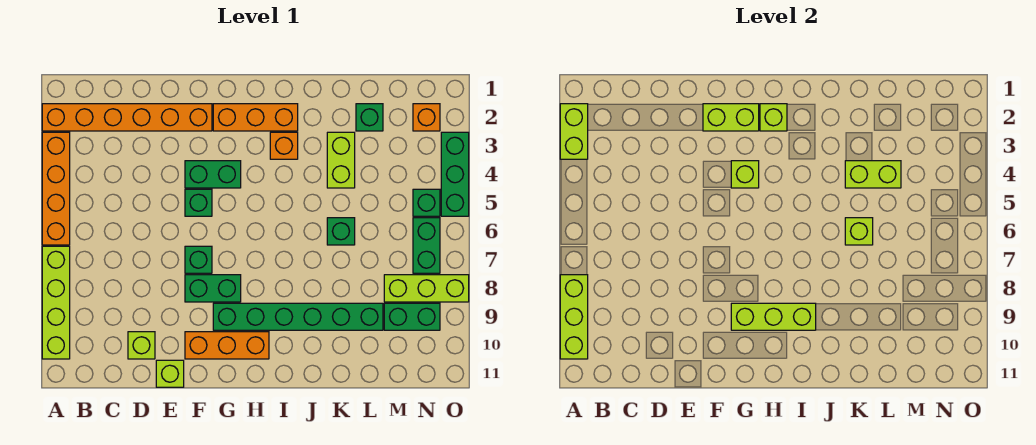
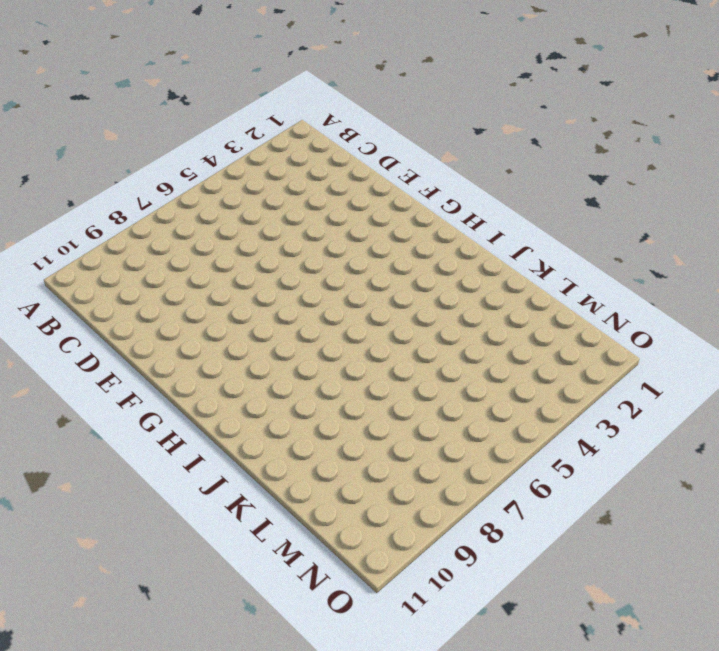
none -> orange 1x6 brick [42,104,212,131]
none -> orange 1x4 brick [42,132,70,245]
none -> lime 1x4 brick [42,246,70,359]
none -> lime 1x1 brick [128,332,155,359]

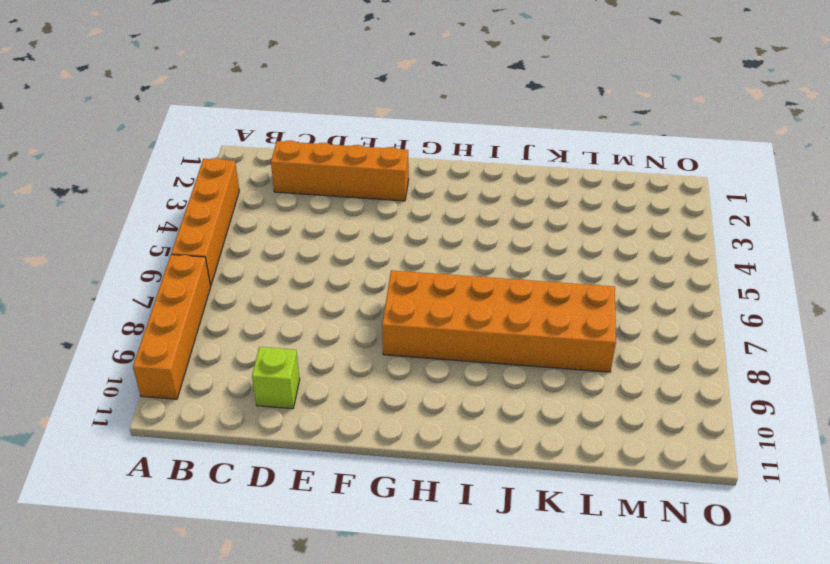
orange 1x4 brick [133,255,211,399] -> lime 1x4 brick [42,246,70,359]
orange 1x4 brick [271,140,409,201] -> orange 1x6 brick [42,104,212,131]
orange 2x6 brick [382,270,616,372] -> green 1x2 brick [185,275,241,302]
none -> lime 1x1 brick [156,360,184,387]
none -> green 1x2 brick [185,161,241,188]
none -> green 1x1 brick [185,189,212,216]
none -> green 1x1 brick [185,246,212,273]

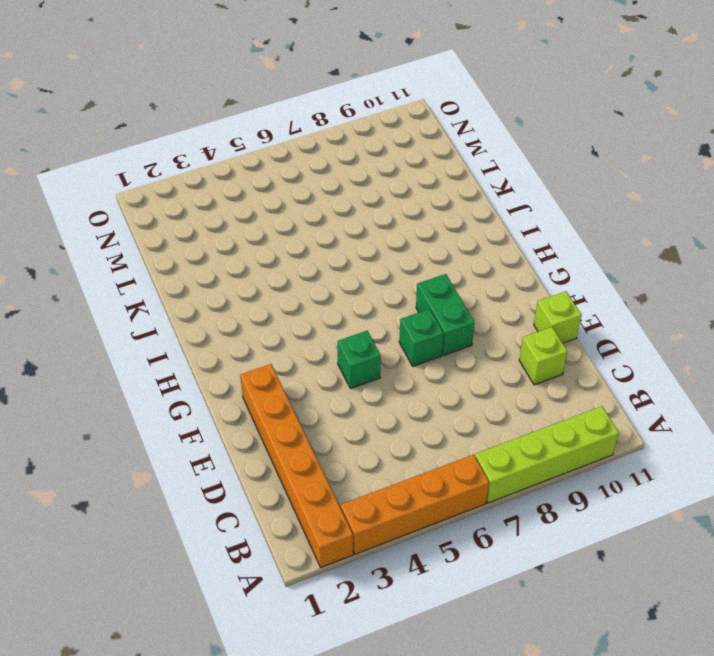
none -> green 1x2 brick [185,161,241,188]
none -> orange 1x3 brick [185,332,269,359]
none -> orange 1x3 brick [213,104,298,131]
none -> green 1x6 brick [213,303,383,330]

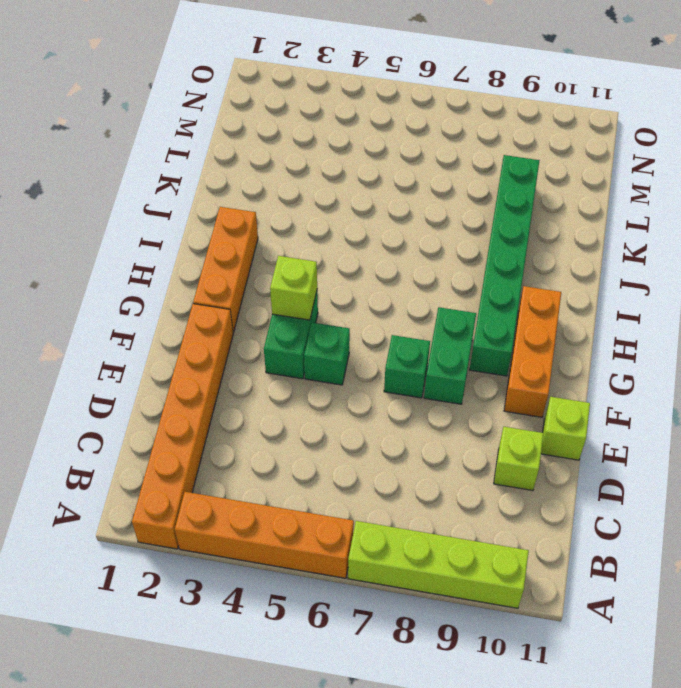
none -> orange 1x1 brick [270,132,298,159]
none -> lime 1x2 brick [327,132,355,188]
none -> green 1x1 brick [327,218,355,245]
none -> green 1x1 brick [356,104,383,131]

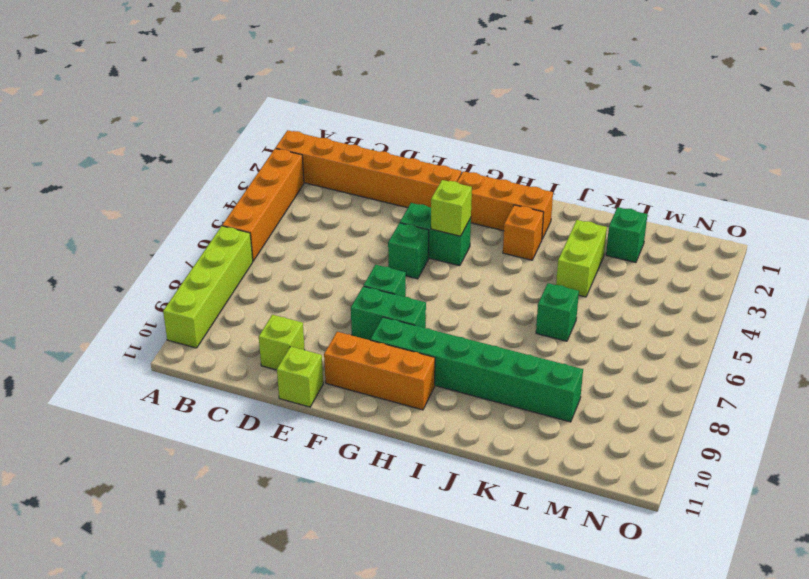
none -> lime 1x3 brick [384,275,469,302]
none -> green 1x2 brick [384,303,440,330]
none -> orange 1x1 brick [413,104,440,131]
none -> green 1x1 brick [413,189,440,216]

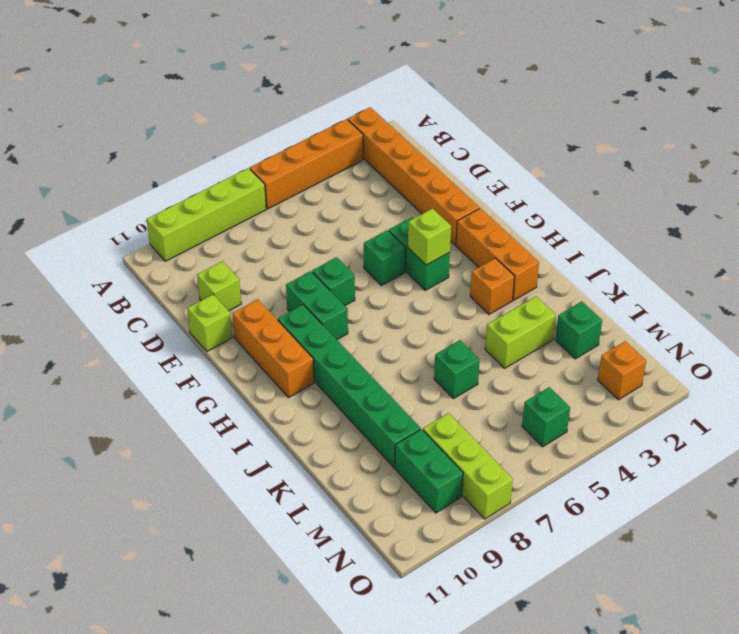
none -> green 1x2 brick [413,218,440,273]
none -> green 1x3 brick [441,132,469,216]
none -> lime 1x2 brick [560,104,588,159]
none -> lime 1x3 brick [560,275,588,359]

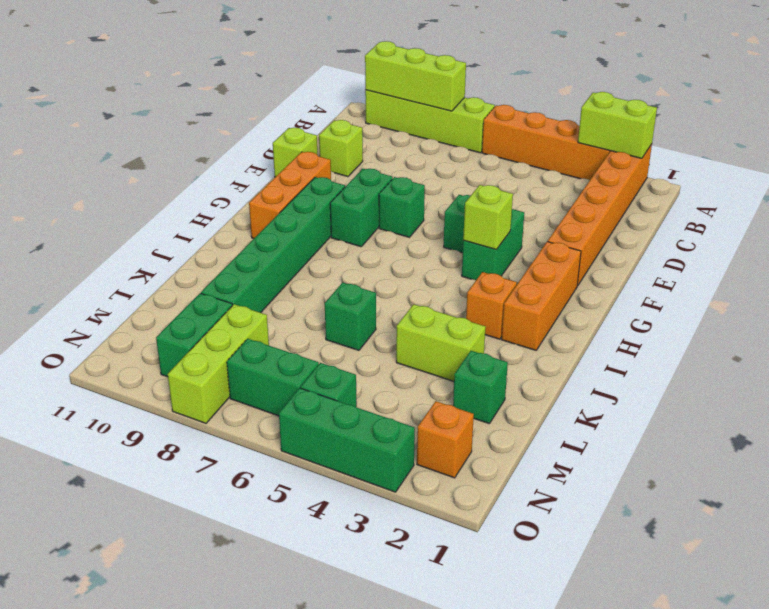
none -> lime 1x2 brick [703,104,759,131]
none -> lime 1x3 brick [731,303,816,330]
none -> lime 1x1 brick [760,104,787,131]
none -> lime 1x2 brick [845,161,901,188]

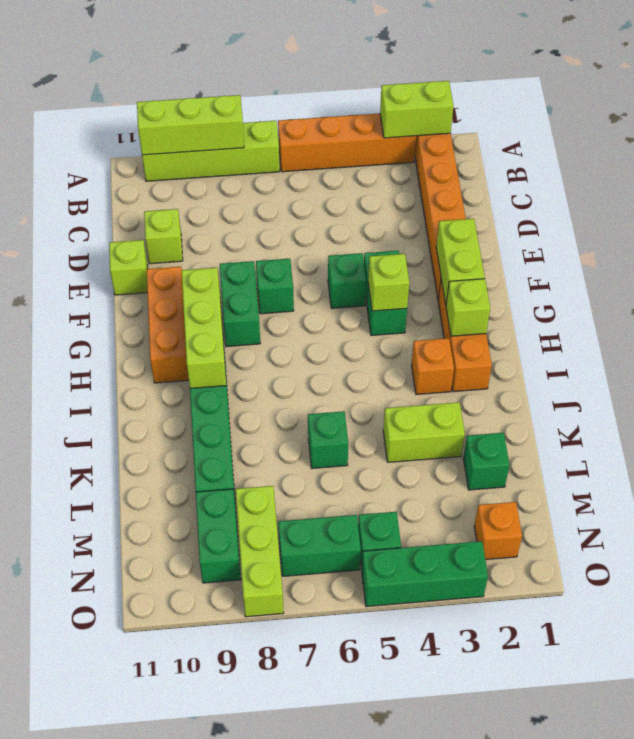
none -> lime 1x2 brick [845,161,901,188]
none -> lime 1x1 brick [845,218,873,245]

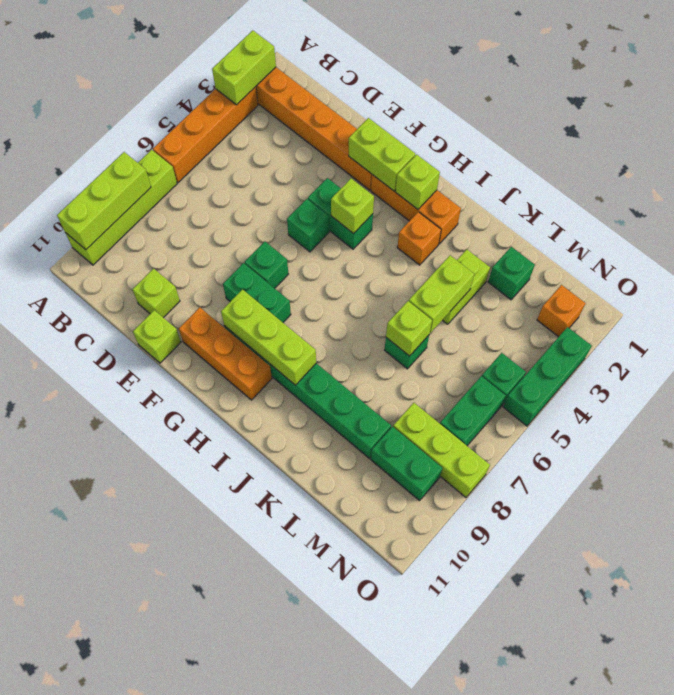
lime 1x2 brick [409,255,474,333] -> lime 1x2 brick turned to [845,161,901,188]

